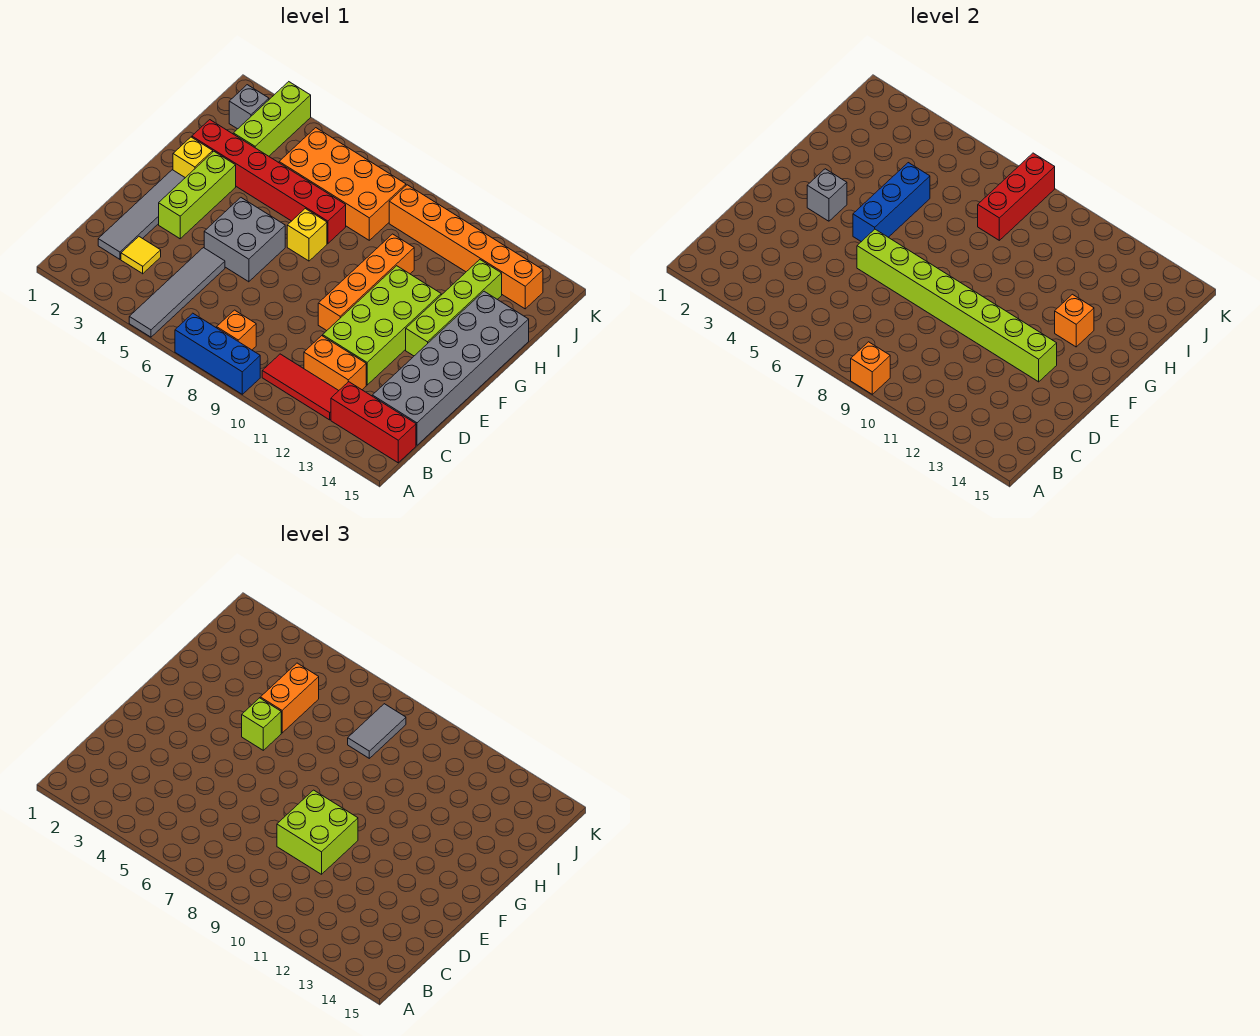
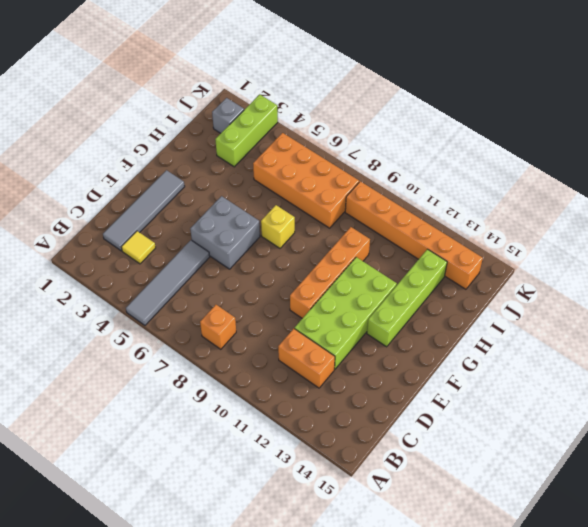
none -> blue 1x3 brick [175,313,260,394]
none -> red 1x3 tile [262,354,339,420]
none -> red 1x3 brick [331,382,416,463]
none -> grey 2x6 brick [372,291,529,445]

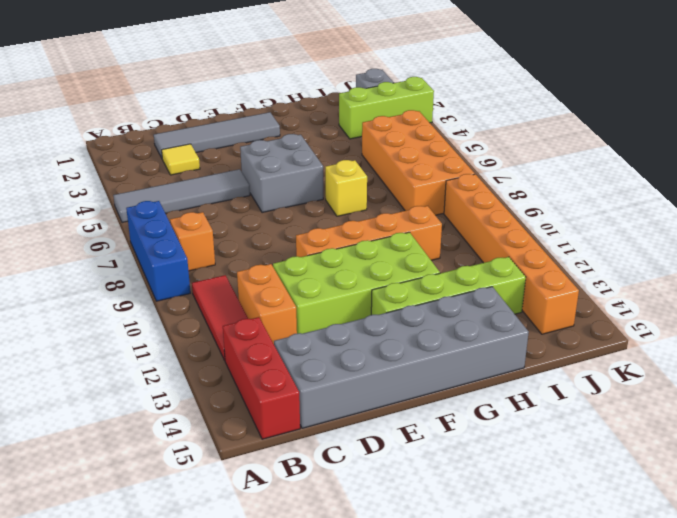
none -> lime 1x3 brick [159,151,236,239]
none -> yellow 1x1 brick [173,137,213,178]
none -> red 1x6 brick [192,120,346,244]
none -> orange 1x1 brick [851,342,890,394]

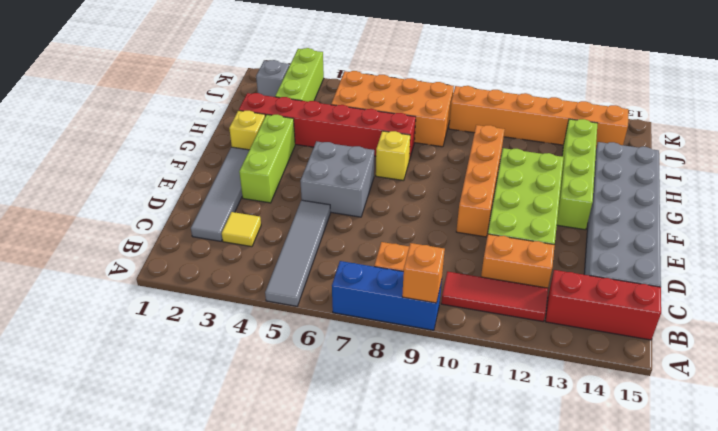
none -> lime 1x8 brick [857,229,1057,382]
none -> grey 1x1 brick [807,169,847,221]
none -> blue 1x3 brick [853,163,930,242]
none -> orange 1x1 brick [1055,294,1094,347]

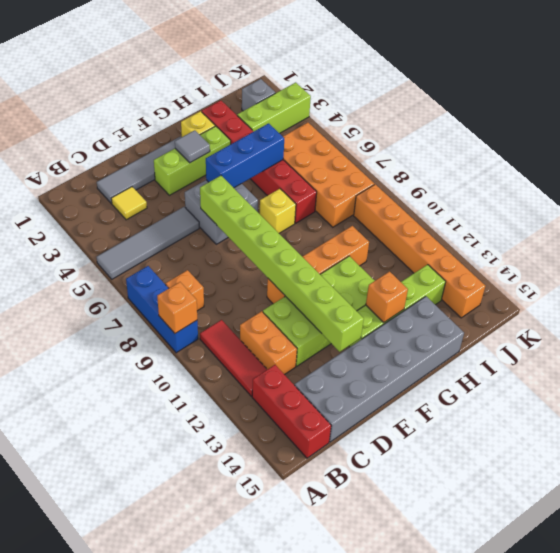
grey 1x1 tile [175,130,210,163] -> grey 1x1 brick [807,169,847,221]
none -> red 1x3 brick [978,153,1055,240]
none -> lime 2x2 brick [277,790,358,874]
none -> lime 1x1 brick [242,698,281,750]
none -> orange 1x2 brick [260,663,319,733]

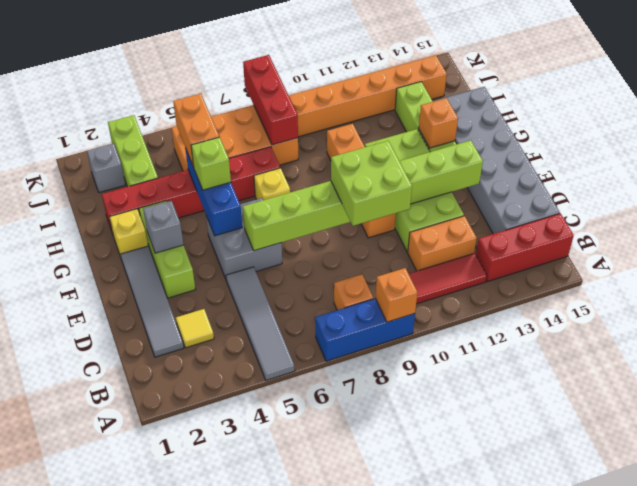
none -> grey 1x2 tile [348,704,406,758]

